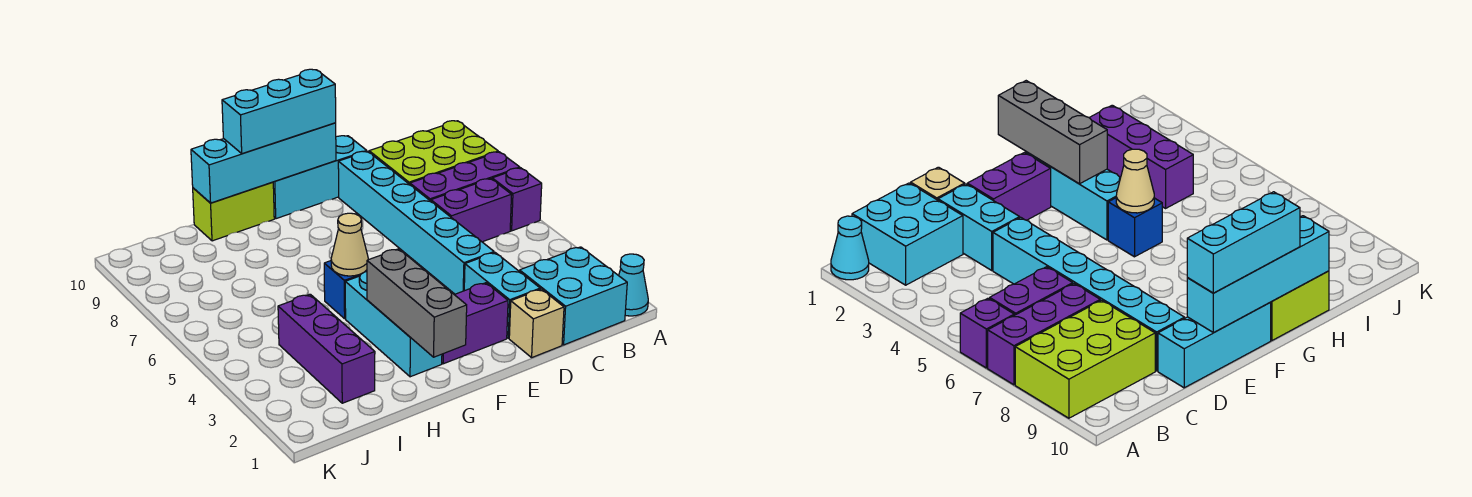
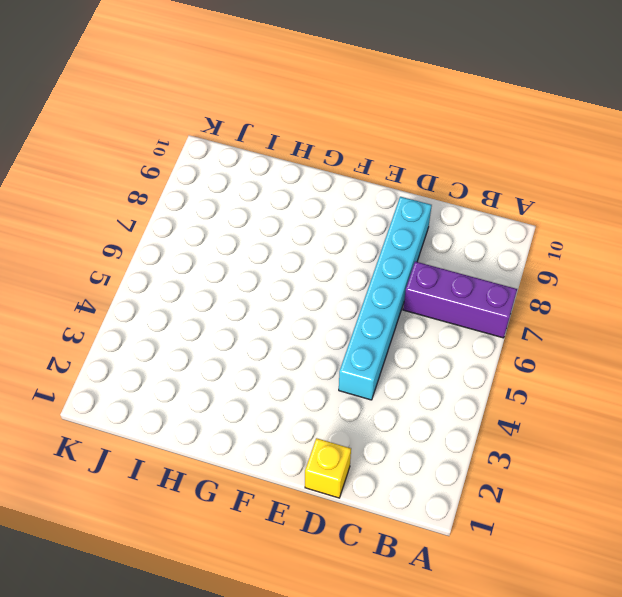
yellow 1x1 brick [305,438,351,498] -> tan 1x1 brick [509,289,564,357]
none -> cyan 1x1 cone [619,254,648,316]
none -> purple 1x1 brick [492,168,542,231]
none -> lime 2x3 brick [369,121,498,184]

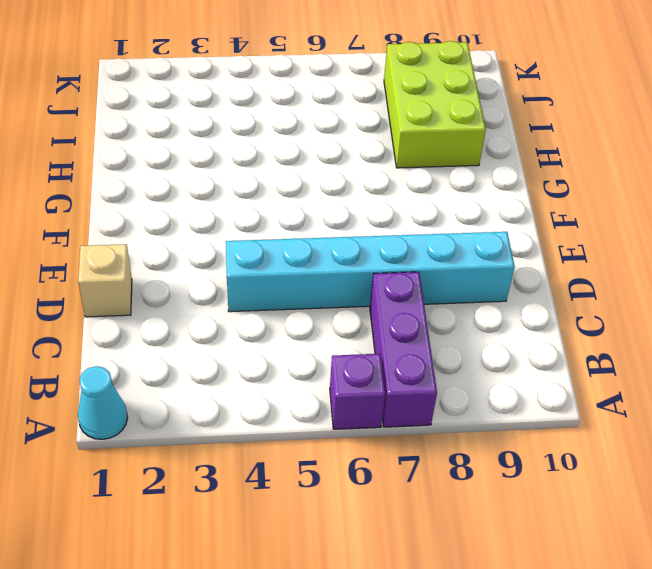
lime 2x3 brick [384,41,486,168] -> lime 2x3 brick moved to [369,121,498,184]
none -> cyan 2x2 brick [520,247,627,345]
none -> purple 1x2 brick [431,179,512,242]
none -> cyan 1x2 brick [464,253,540,338]

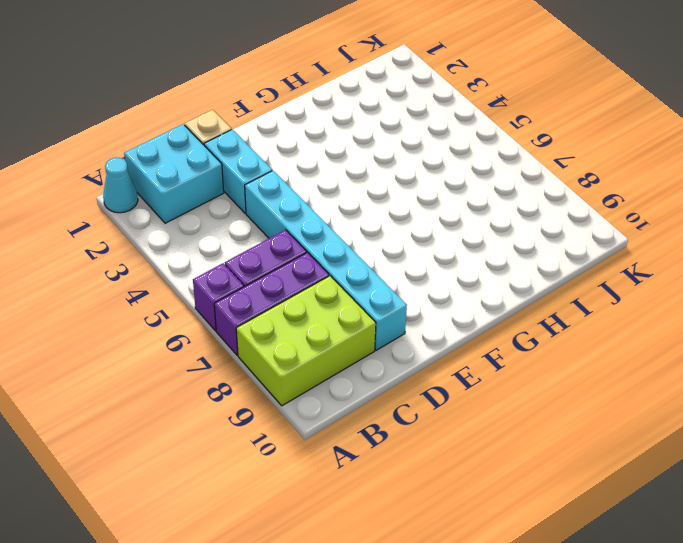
none -> cyan 1x3 brick [273,136,367,219]
none -> purple 1x2 brick [442,283,508,364]
none -> cyan 1x3 brick [345,272,442,377]

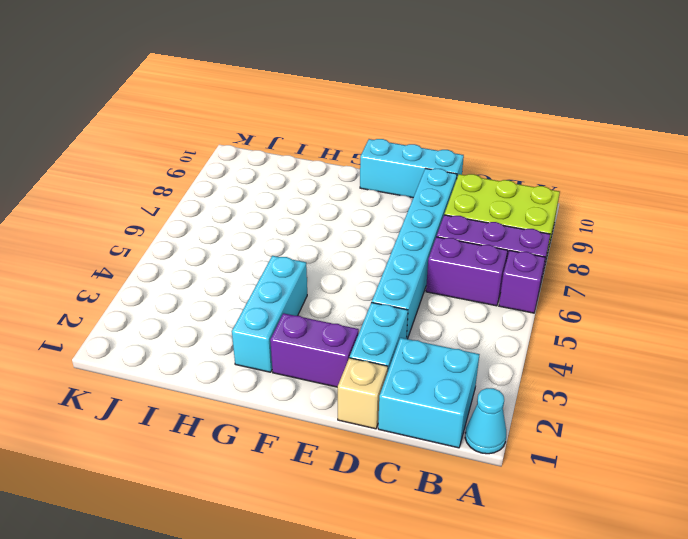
none -> blue 1x1 brick [324,261,367,319]
none -> lime 1x2 brick [193,182,274,241]
none -> purple 1x3 brick [278,294,375,403]

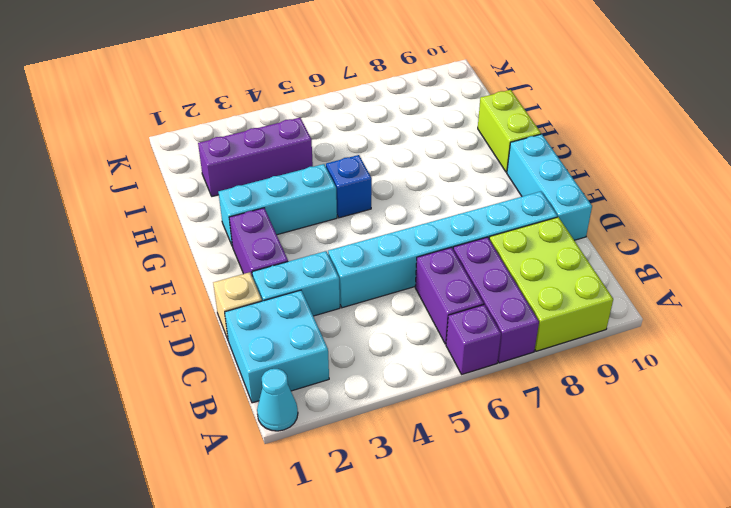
none -> cyan 1x4 brick [191,123,336,203]
none -> grey 1x3 brick [367,249,467,357]
none -> tan 1x1 cone [331,213,368,276]

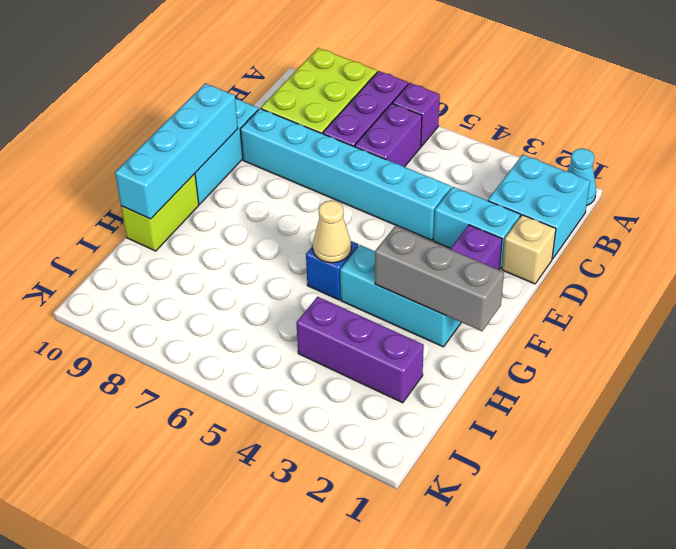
none -> cyan 1x3 brick [222,69,336,154]

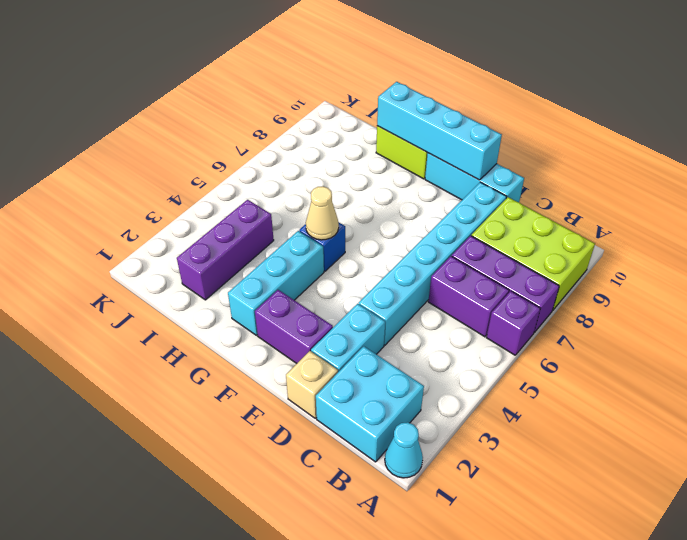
none -> grey 1x3 brick [367,249,467,357]
none -> cyan 1x3 brick [222,69,336,154]

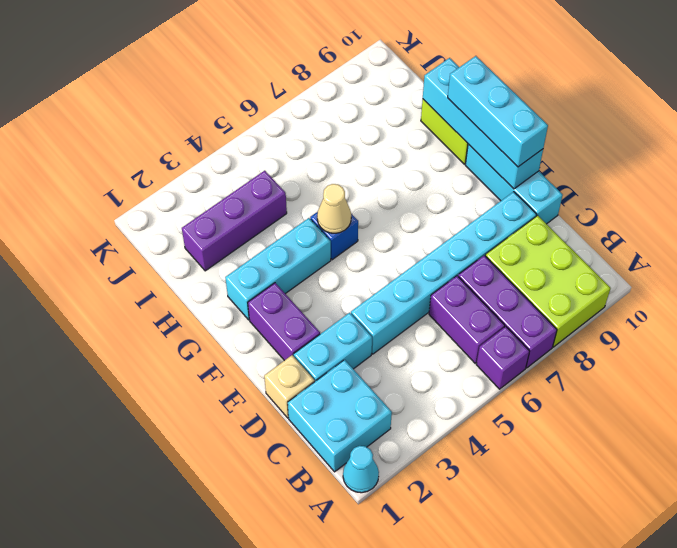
none -> grey 1x3 brick [367,249,467,357]

